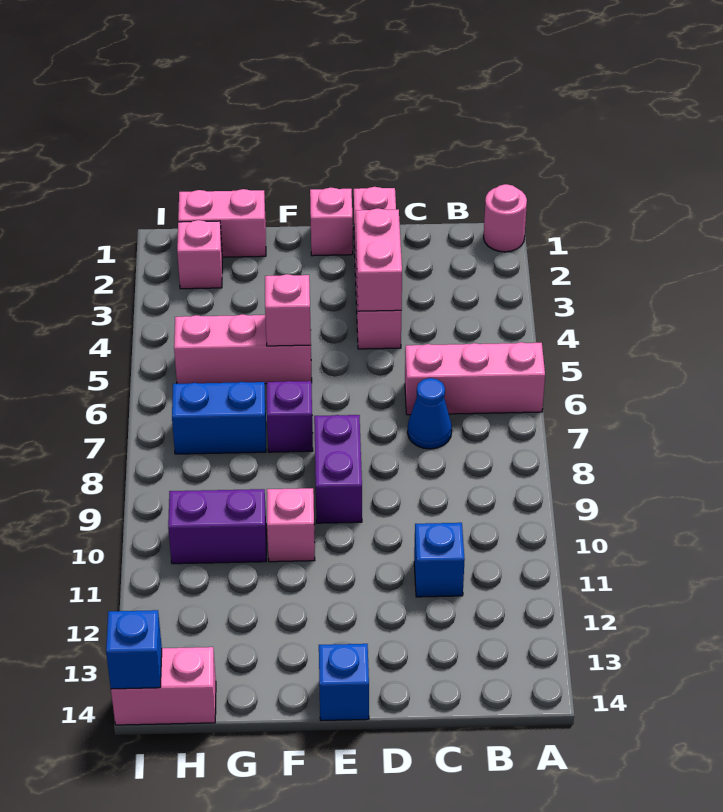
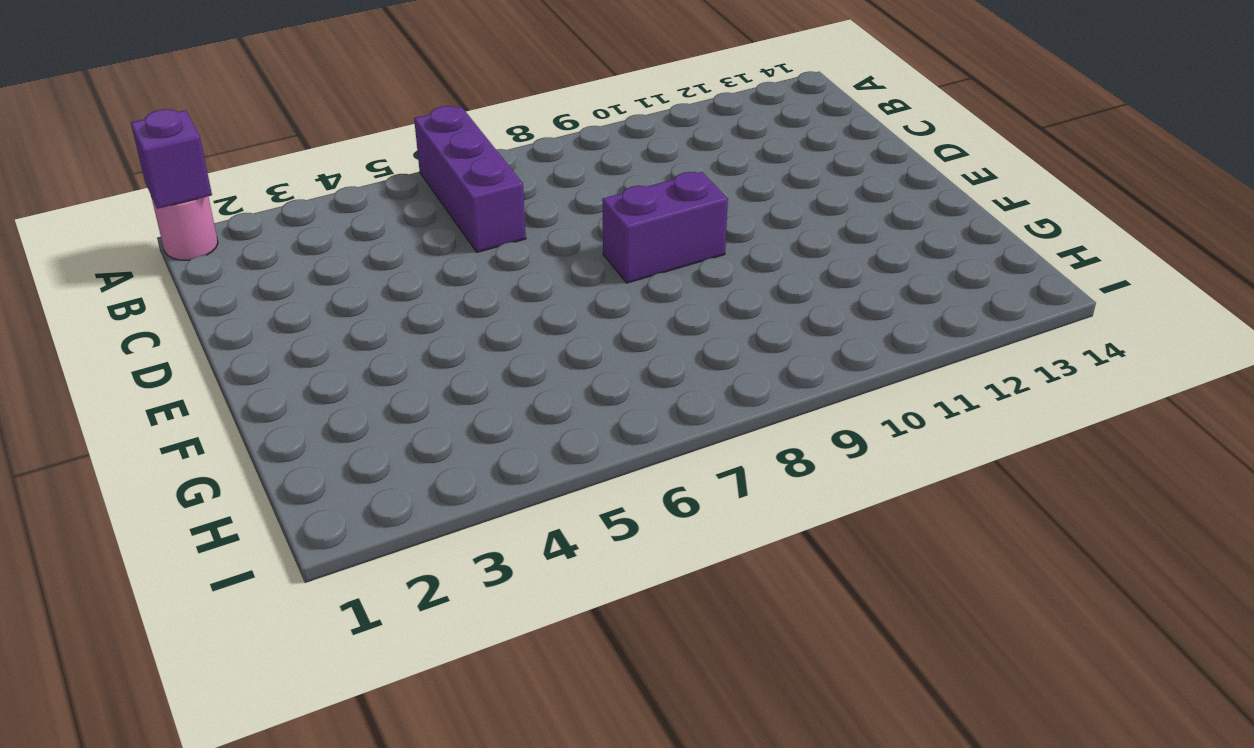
purple 1x1 brick [131,109,212,209] -> purple 1x1 brick moved to [267,381,313,452]
purple 1x3 brick [414,106,526,252] -> pink 1x3 brick [405,342,545,415]
none -> blue 1x1 cone [407,378,452,449]
none -> blue 1x1 brick [414,523,465,597]
none -> pink 1x4 brick [354,187,401,349]

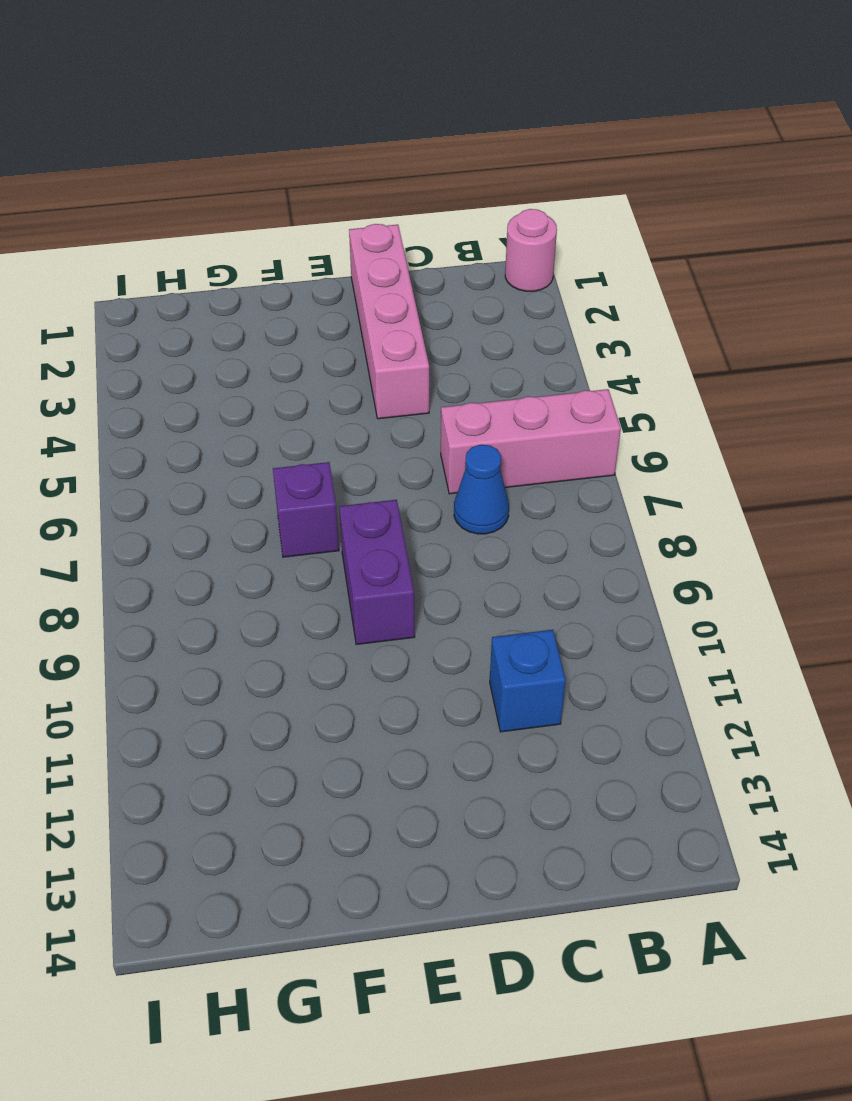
none -> pink 1x1 brick [310,188,353,256]
none -> blue 1x1 brick [319,644,369,721]
none -> pink 1x3 brick [174,314,312,384]

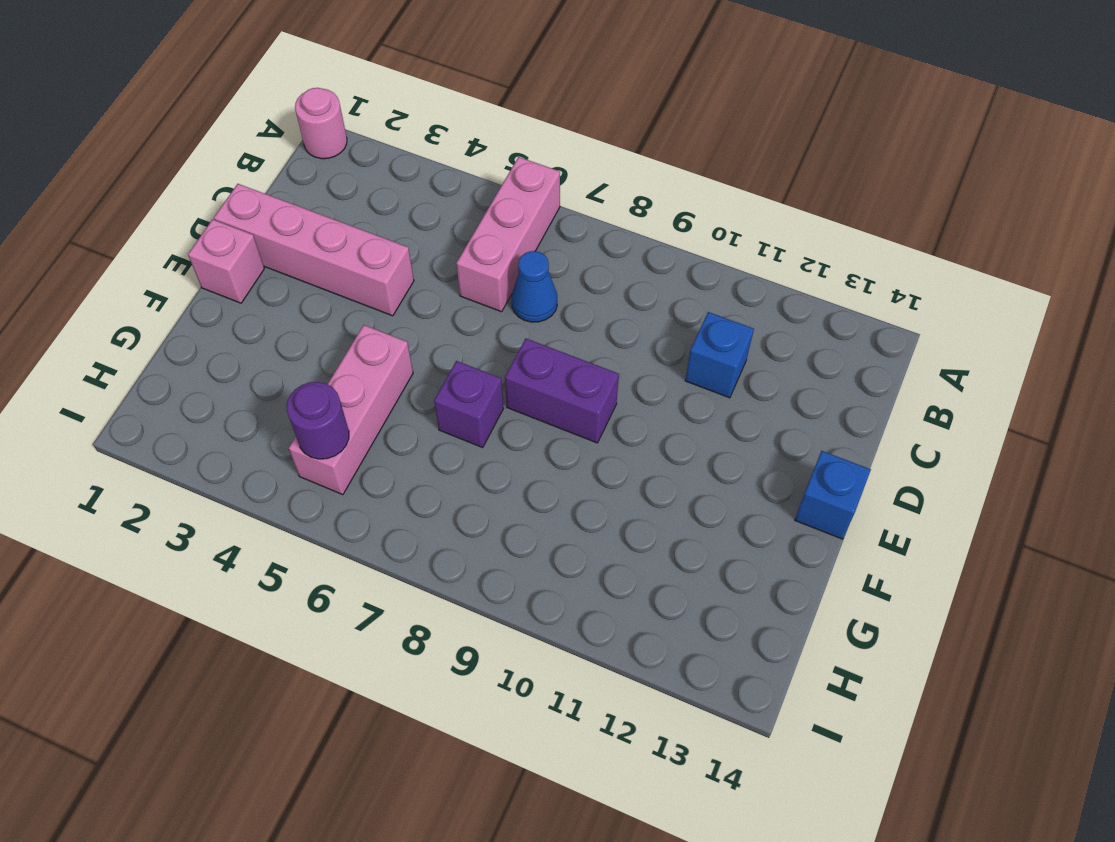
purple 1x1 round brick [287,382,349,459] -> none
none -> pink 1x1 brick [267,488,315,562]
none -> pink 1x2 brick [178,189,266,257]
none -> blue 1x2 brick [172,382,266,454]

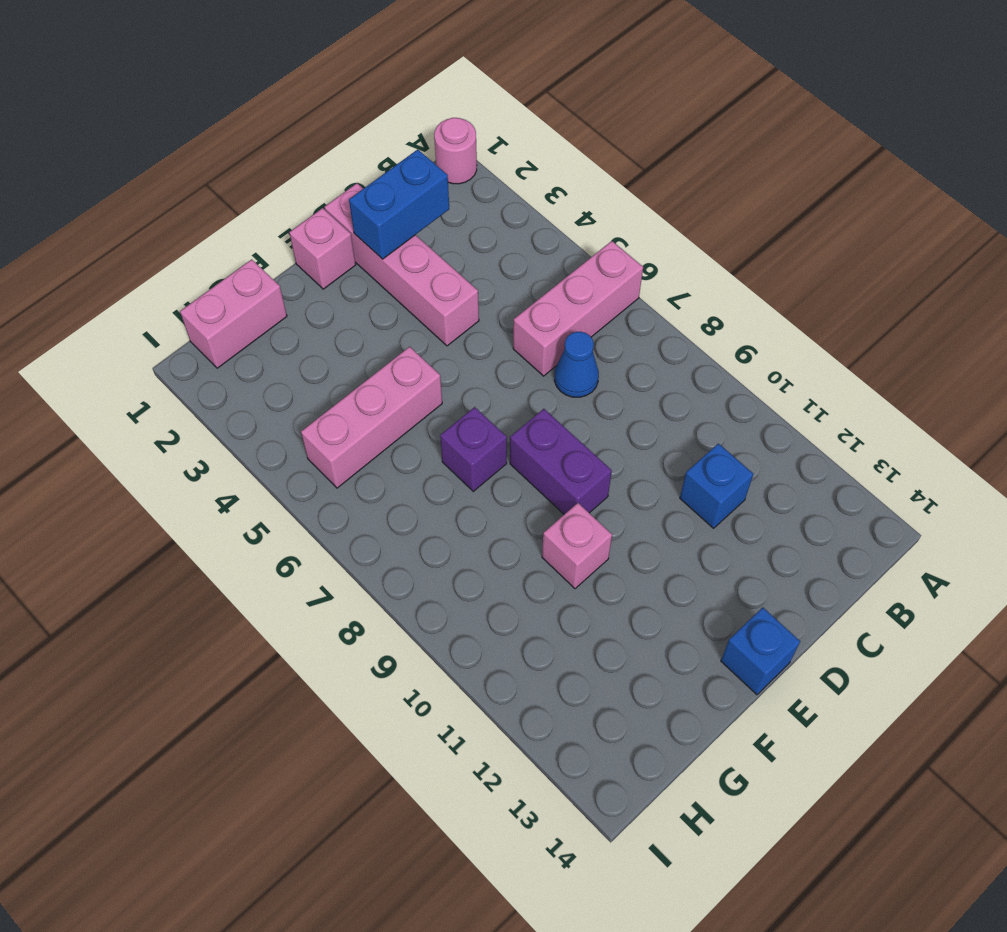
blue 1x2 brick [349,149,449,259] -> blue 1x2 brick moved to [172,382,266,454]
none -> purple 1x2 brick [168,489,266,564]
none -> pink 1x1 brick [177,220,222,289]
none -> pink 1x2 brick [111,647,216,725]

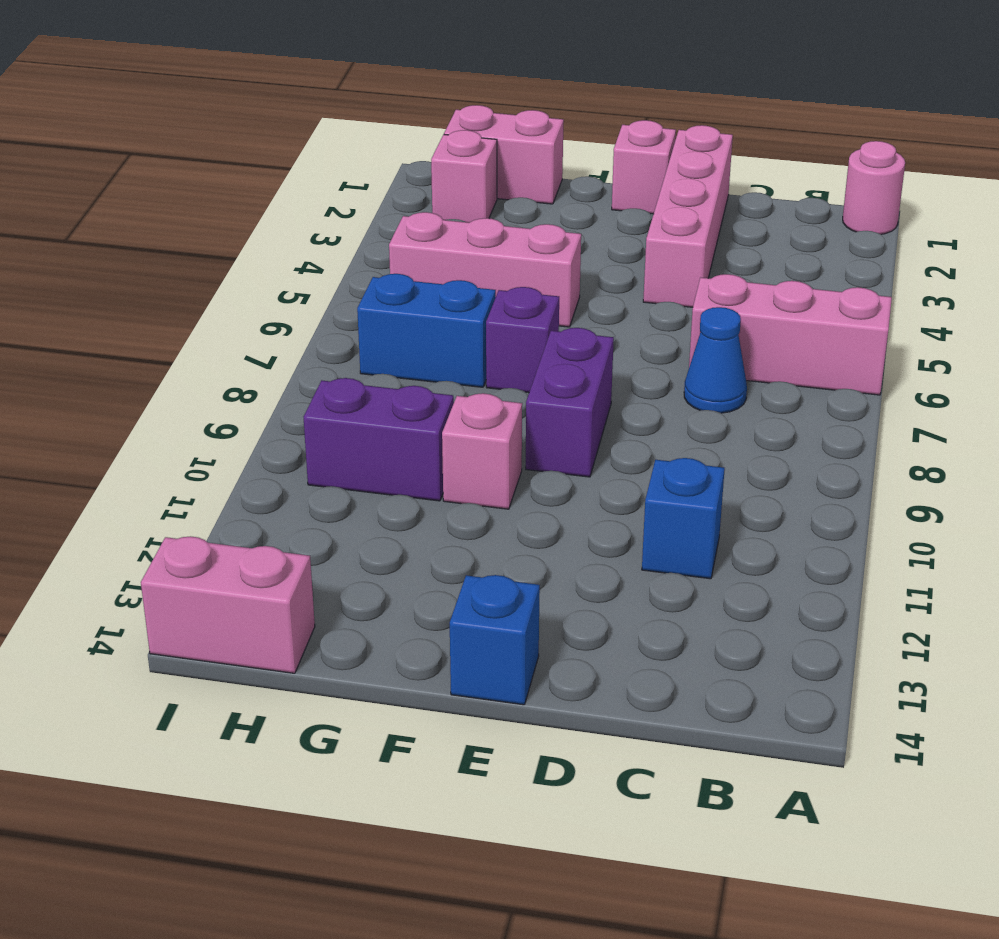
none -> pink 1x2 brick [356,208,402,311]
none -> pink 1x1 brick [265,274,311,346]
none -> blue 1x1 brick [106,610,162,689]

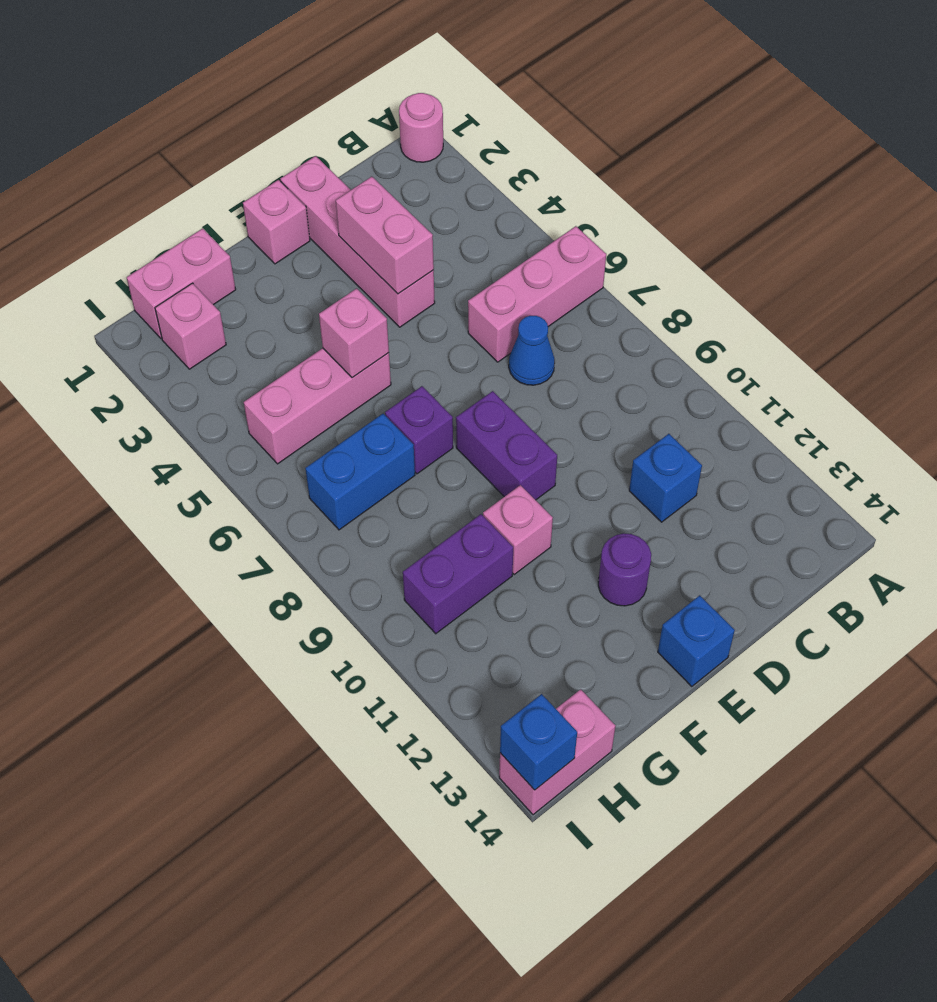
purple 1x1 round brick [598,533,651,606] -> none

